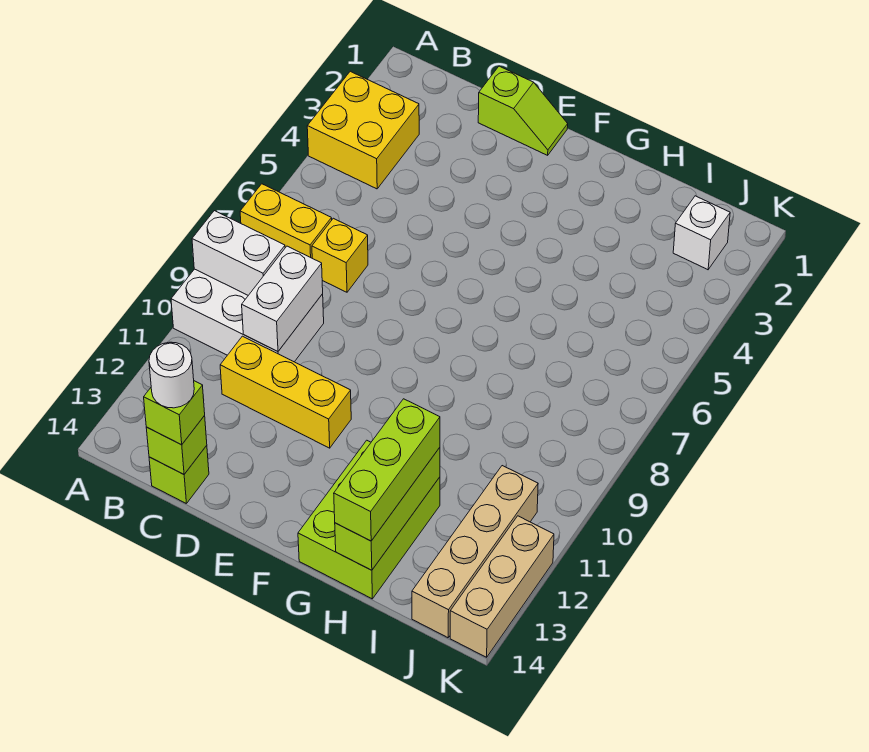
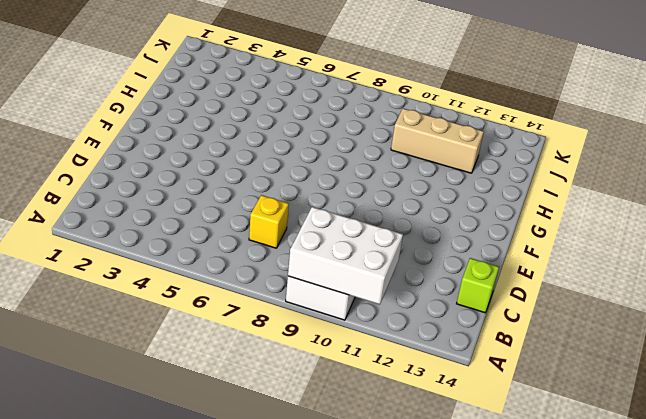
white 2x3 brick [288,207,403,305] -> white 1x2 brick [192,211,285,295]
tan 1x3 brick [391,108,484,173] -> tan 1x3 brick moved to [450,516,554,657]
none -> yellow 2x2 brick [307,71,419,189]
none -> yellow 1x2 brick [240,184,332,258]
none -> yellow 1x3 brick [220,336,351,448]

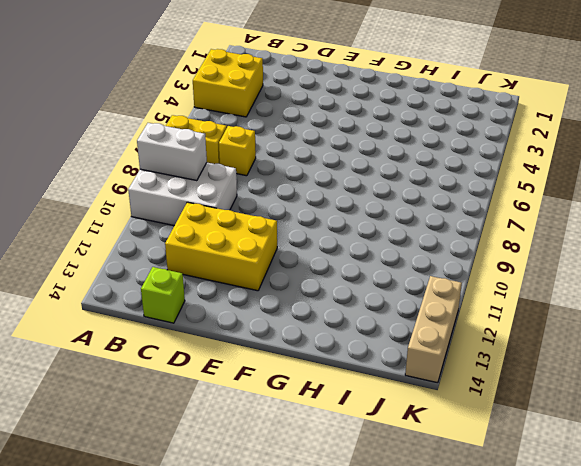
yellow 2x3 brick [165,202,277,291] -> yellow 1x3 brick [220,336,351,448]
none -> lime 1x2 slope [478,66,568,155]
none -> lime 2x3 brick [298,440,440,599]
none -> white 1x1 brick [673,196,730,270]

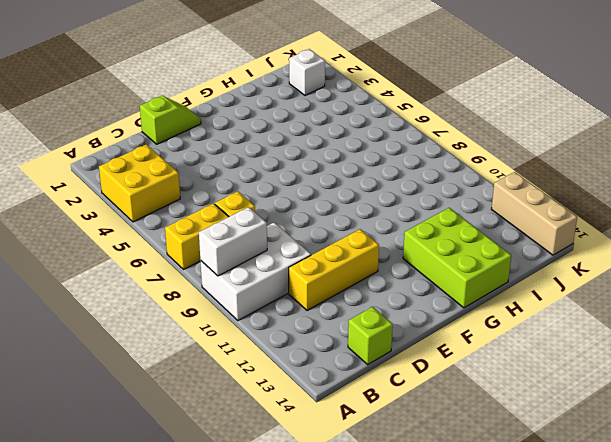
none -> tan 1x4 brick [412,466,538,638]
none -> white 1x2 brick [242,246,323,352]
none -> lime 1x1 brick [146,416,207,474]

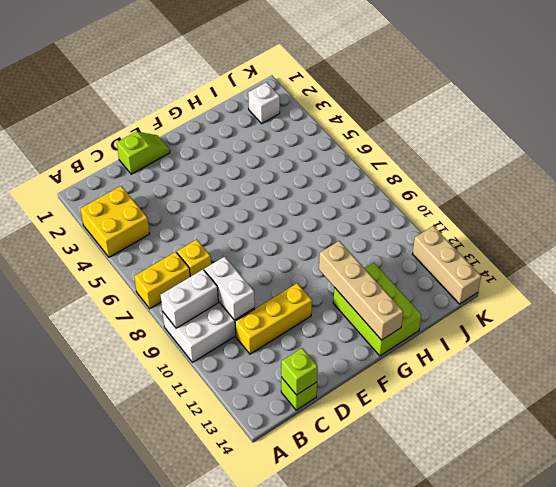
tan 1x4 brick [319,241,403,340] -> tan 1x4 brick moved to [412,466,538,638]
none -> lime 1x3 brick [335,448,440,570]
none -> lime 1x1 brick [144,381,205,445]
none -> lime 1x3 brick [334,399,440,541]

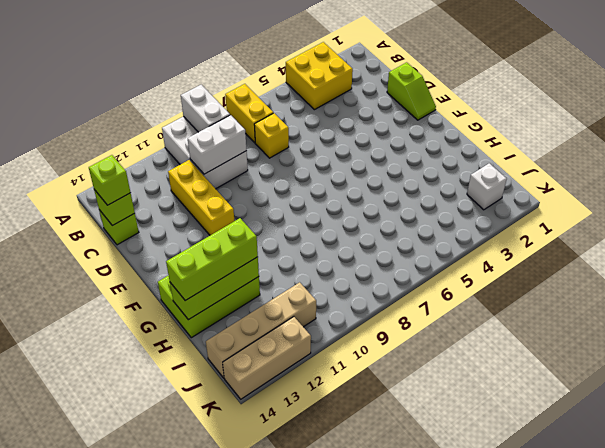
none -> white 1x1 round brick [149,342,194,408]

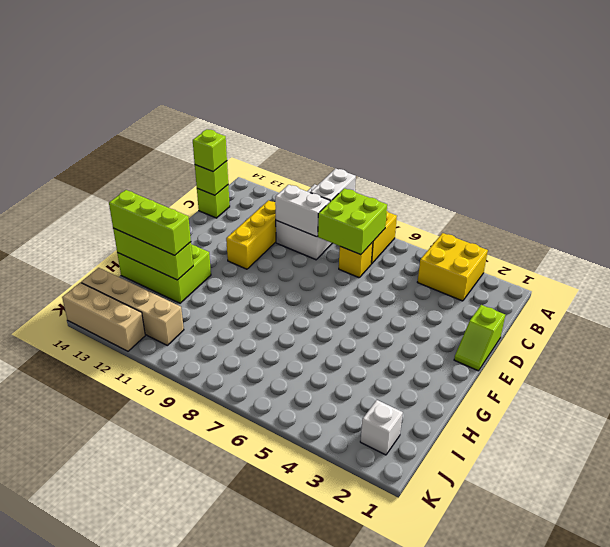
lime 2x2 brick [318,188,387,255] -> none
none -> white 1x1 round brick [149,342,194,408]

